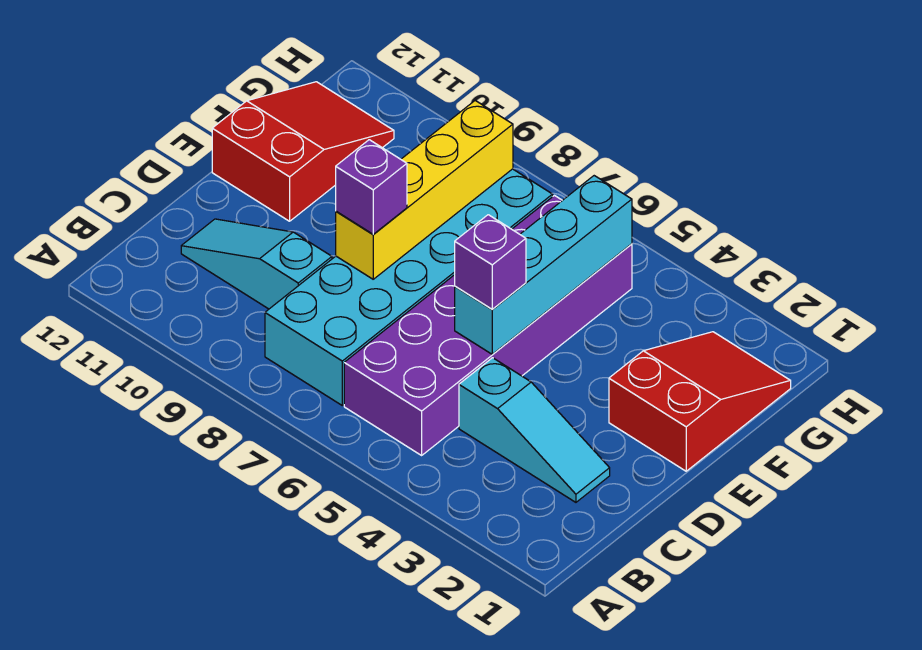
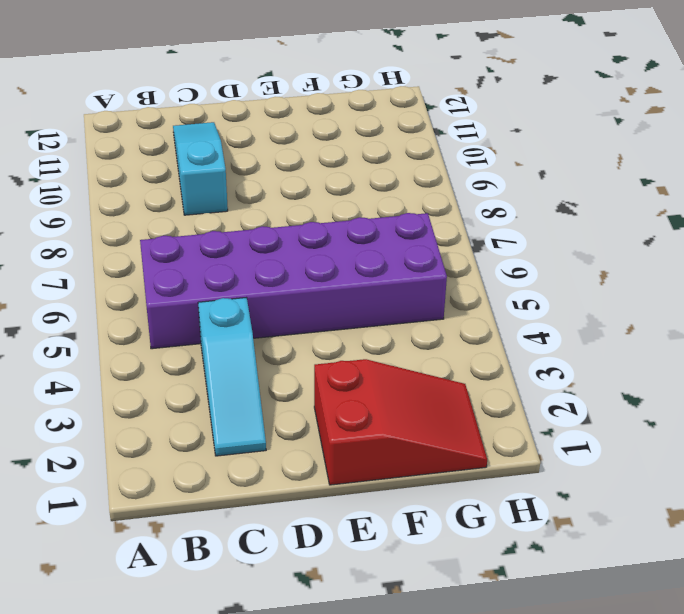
none -> cyan 2x6 brick [265,169,553,405]
none -> red 2x3 slope [212,82,394,221]

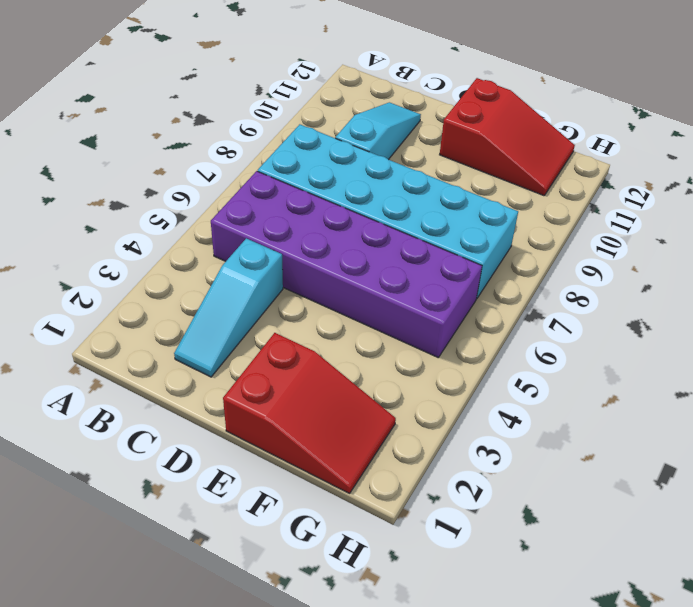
none -> cyan 1x4 brick [455,176,632,354]
none -> yellow 1x4 brick [336,101,513,279]

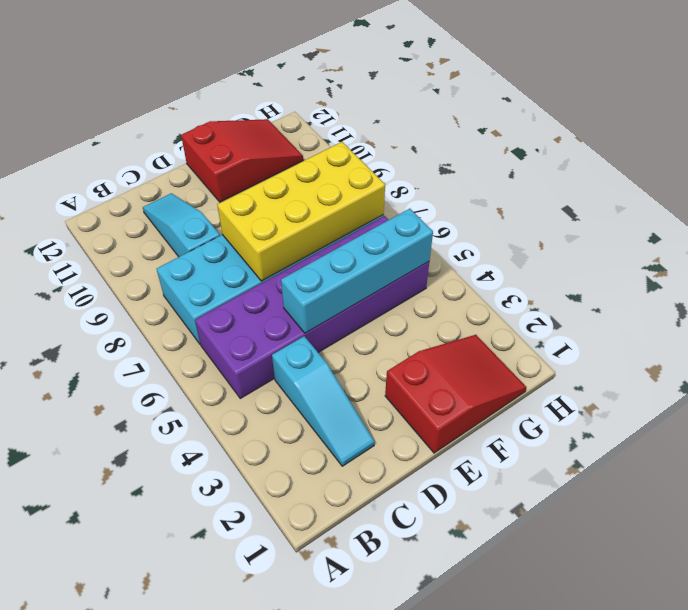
yellow 2x4 brick [217,142,385,281] -> yellow 1x4 brick [336,101,513,279]
none -> purple 1x1 brick [455,215,526,309]
none -> purple 1x1 brick [336,140,407,234]

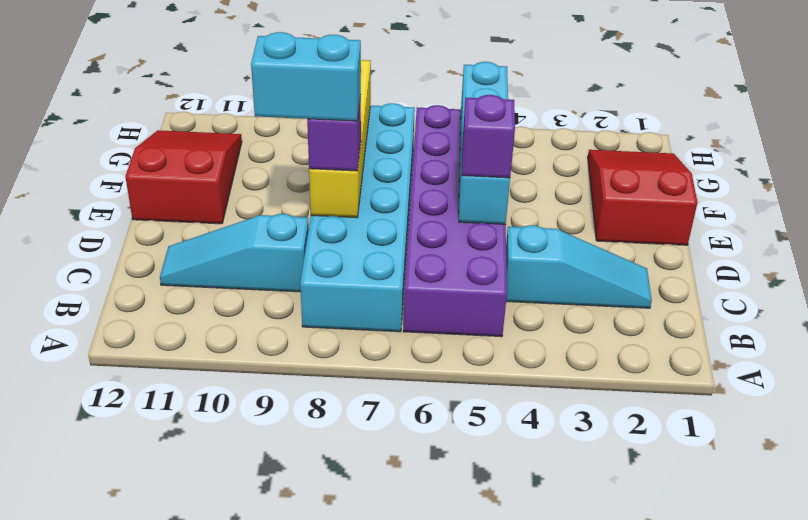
cyan 1x2 brick [251,32,361,121] -> none

